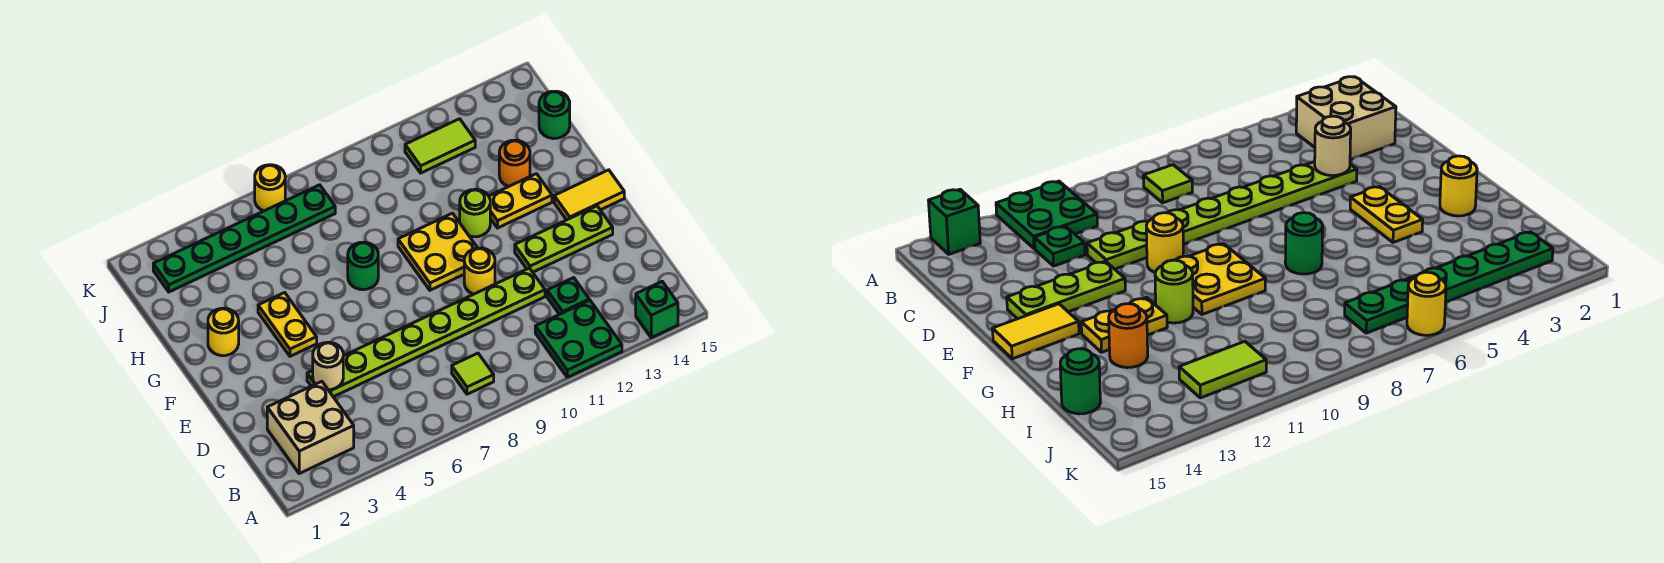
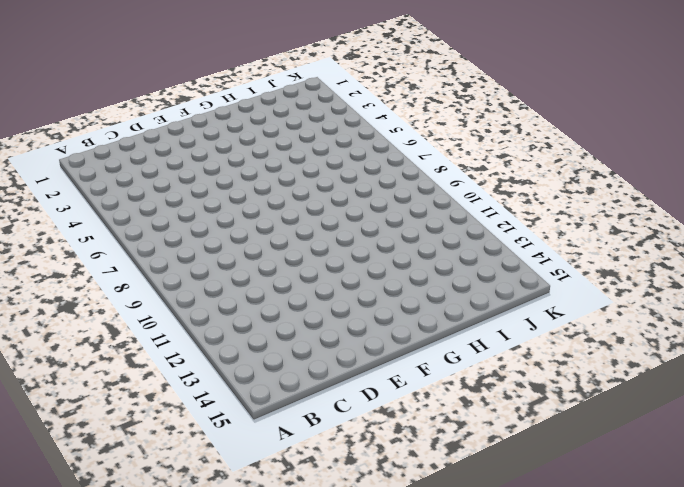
none -> green 2x2 plate [535,300,622,377]
none -> green 1x1 brick [636,282,678,338]
none -> tan 2x2 brick [267,381,354,473]

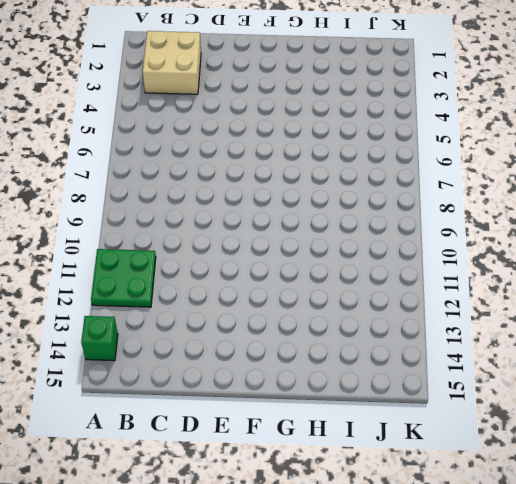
none -> lime 1x1 tile [452,353,494,394]
none -> green 1x1 plate [547,278,589,314]
none -> lime 1x8 plate [307,268,545,397]

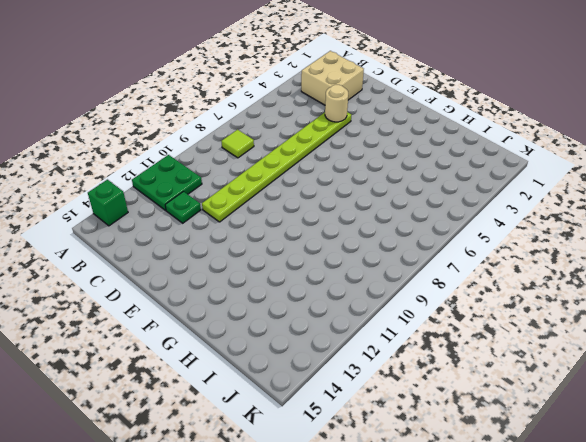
none -> yellow 1x1 round brick [464,248,495,294]
none -> lime 1x3 plate [515,206,613,272]
none -> yellow 1x2 plate [258,293,317,356]

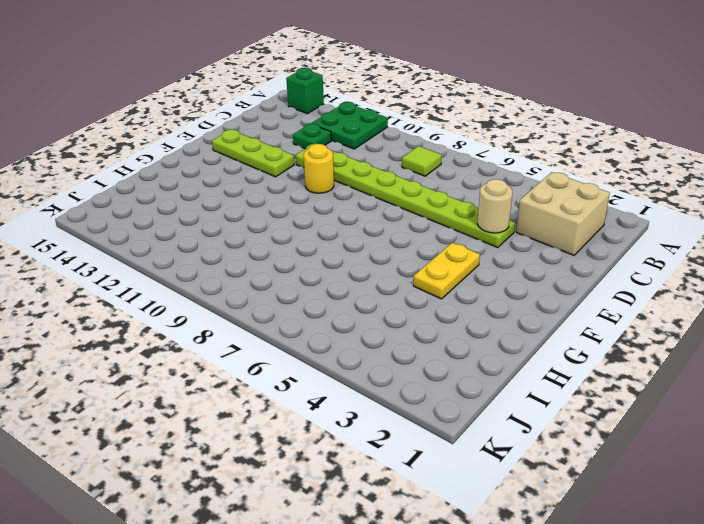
none -> yellow 2x2 plate [398,213,477,290]
none -> yellow 1x2 tile [554,170,624,220]
none -> yellow 1x1 round brick [208,308,239,356]

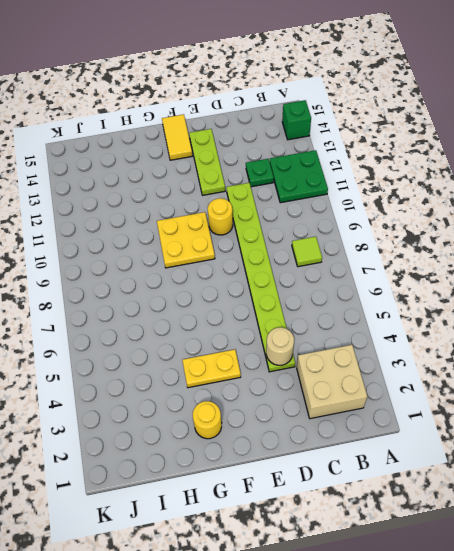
none -> green 1x1 round brick [348,242,378,290]
none -> lime 1x1 round brick [460,189,490,237]
none -> yellow 1x2 plate [489,174,552,228]

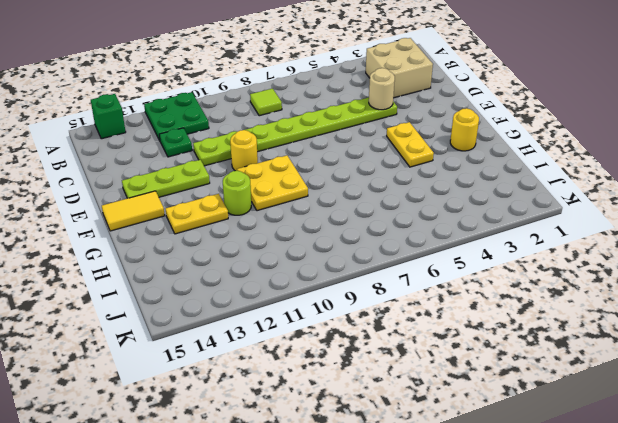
none -> green 1x1 round brick [348,242,378,290]
none -> orange 1x1 round brick [499,140,530,187]
none -> green 1x1 round brick [539,91,570,139]

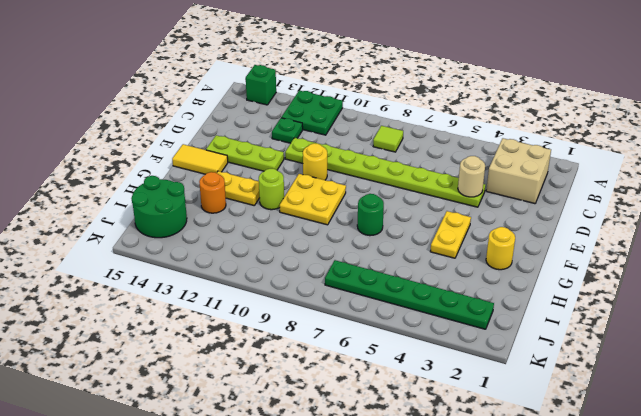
green 2x2 round brick [131,176,187,238] -> green 1x1 round brick [539,91,570,139]
none -> lime 1x2 tile [405,119,475,173]
none -> yellow 1x1 round brick [255,165,285,211]

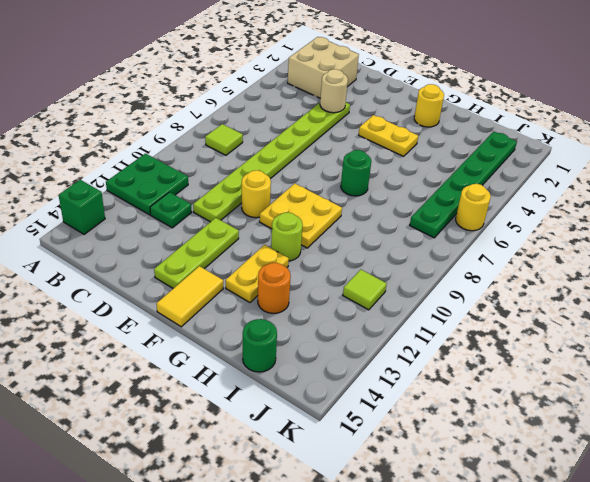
lime 1x1 tile [343,270,387,310] -> lime 1x2 tile [405,119,475,173]

